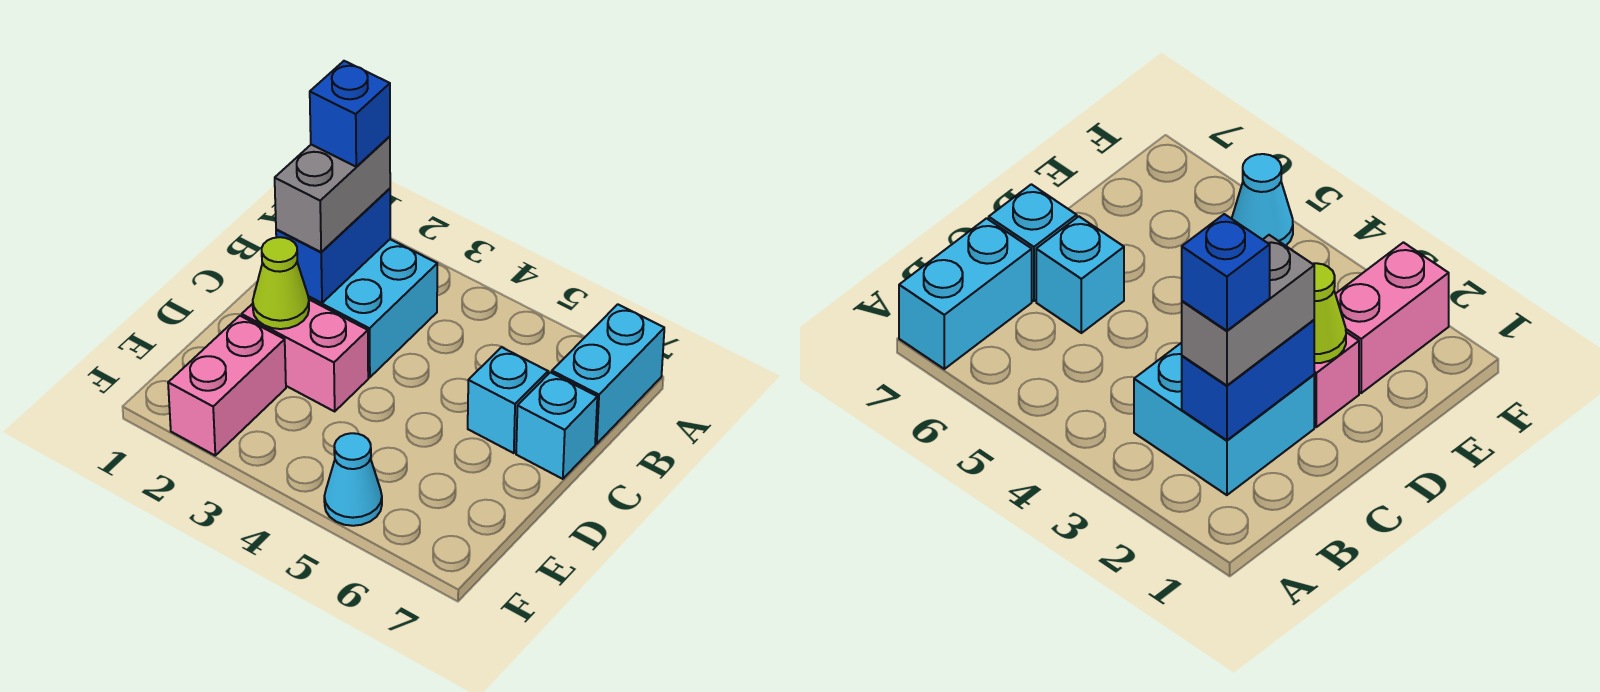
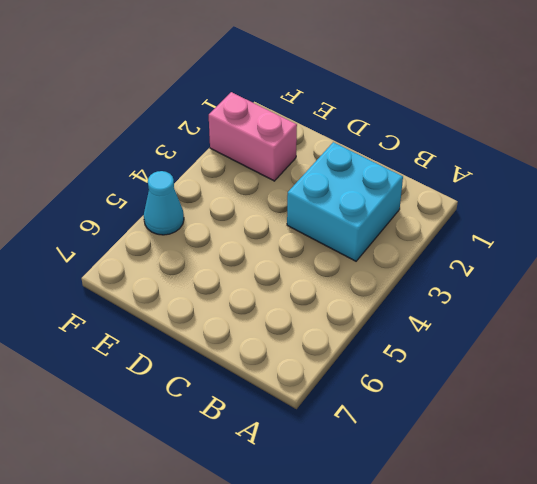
none -> cyan 1x2 brick [552,304,664,444]
none -> cyan 1x1 brick [468,347,548,453]

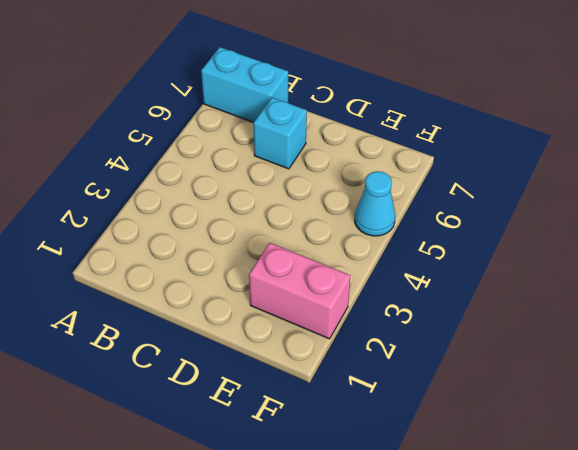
none -> cyan 2x2 brick [308,239,437,377]
none -> cyan 1x1 brick [516,372,597,479]

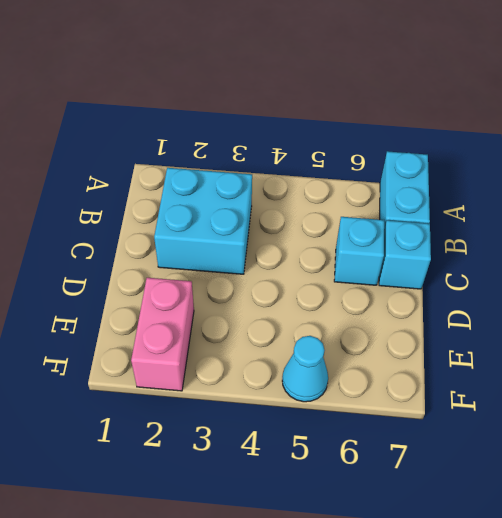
none -> pink 1x2 brick [242,300,368,411]
none -> blue 1x2 brick [276,189,390,303]

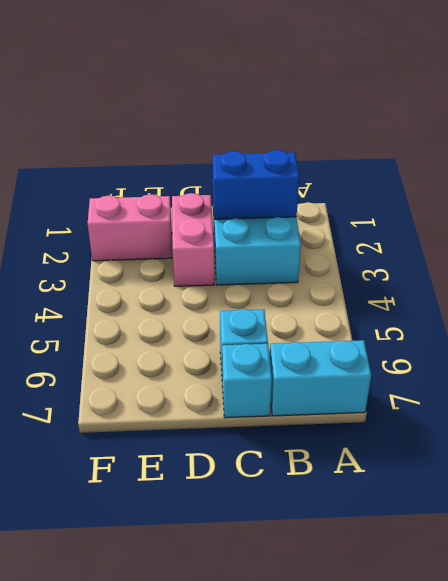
none -> cyan 1x1 cone [324,433,382,526]
none -> lime 1x1 cone [253,237,309,329]

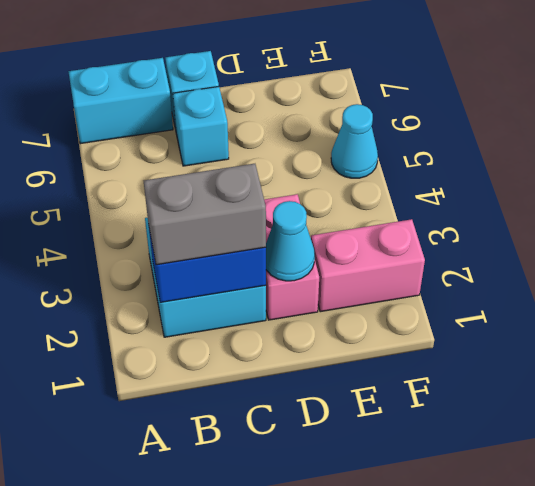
cyan 1x1 cone [266,201,315,281] -> lime 1x1 cone [253,237,309,329]
none -> blue 1x1 brick [310,61,390,167]

